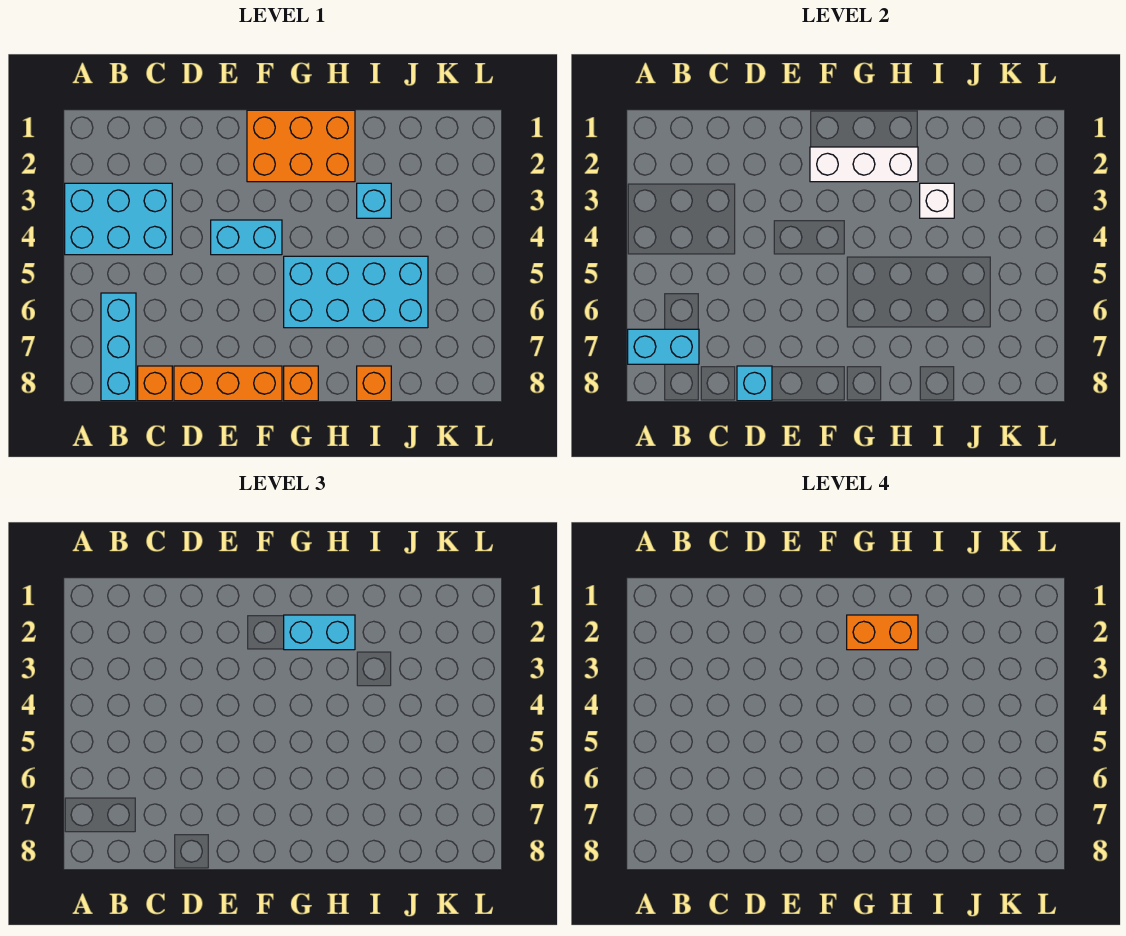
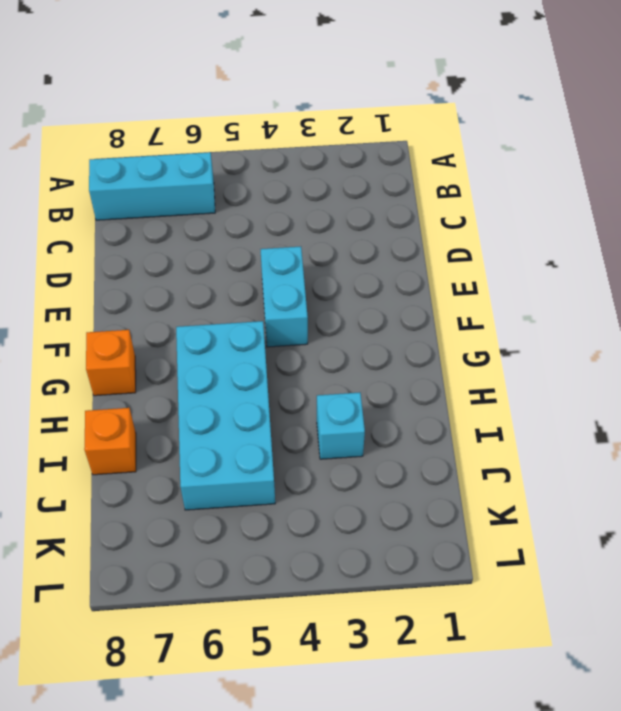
none -> cyan 2x3 brick [65,183,172,255]
none -> orange 1x1 brick [138,366,172,401]
none -> orange 1x3 brick [174,366,282,401]

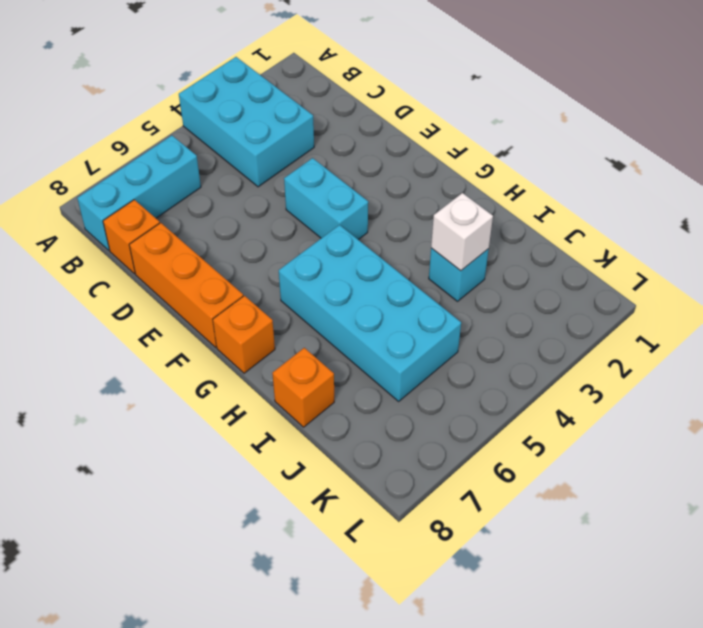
none -> orange 2x3 brick [247,110,355,182]
none -> cyan 1x2 brick [628,329,699,364]
none -> cyan 1x1 brick [737,366,772,401]

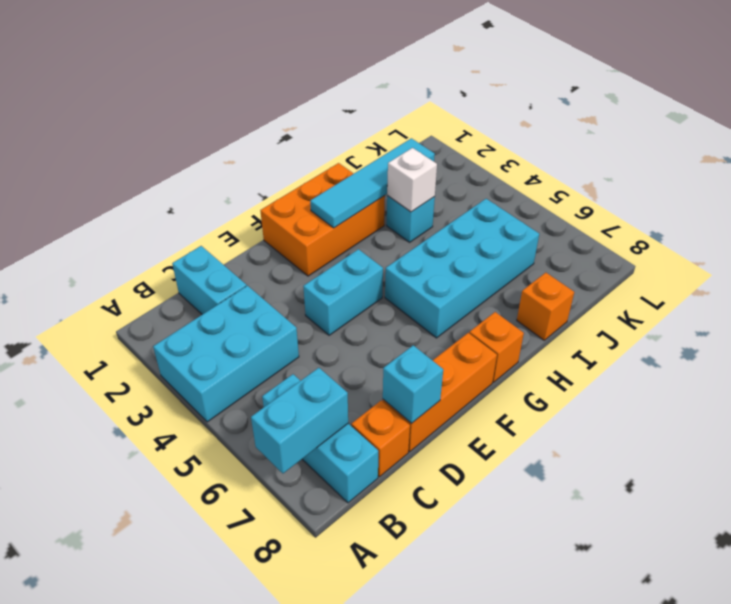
cyan 1x2 brick [172,246,247,314] -> cyan 1x2 brick turned to [284,615,355,650]
cyan 1x4 tile [310,138,435,228] -> white 1x3 brick [810,147,918,182]
none -> orange 1x2 brick [847,615,918,650]

